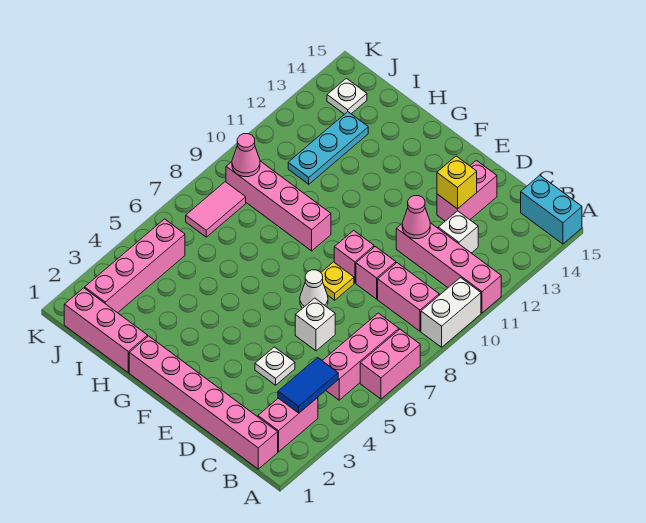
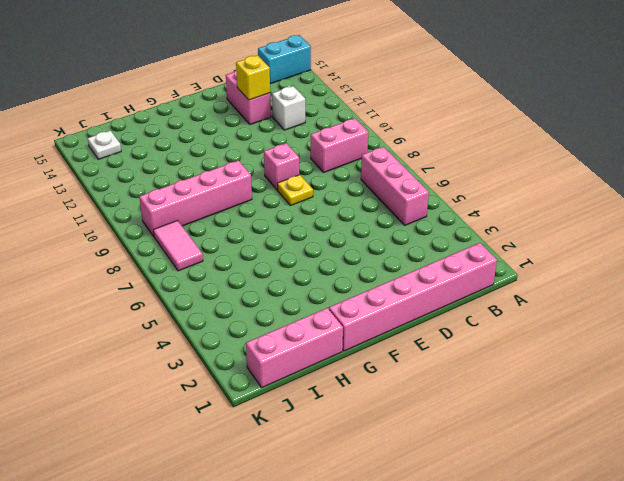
none -> pink 1x2 brick [360,329,420,399]
none -> white 1x2 brick [421,278,481,347]
none -> pink 1x4 brick [396,223,501,313]

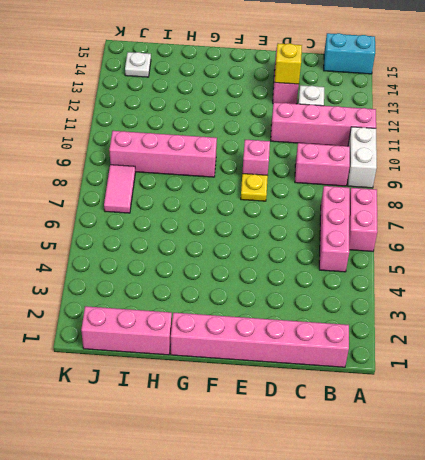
none -> pink 1x2 brick [258,397,318,452]
none -> white 1x1 plate [255,347,295,385]
none -> white 1x1 brick [295,298,335,351]

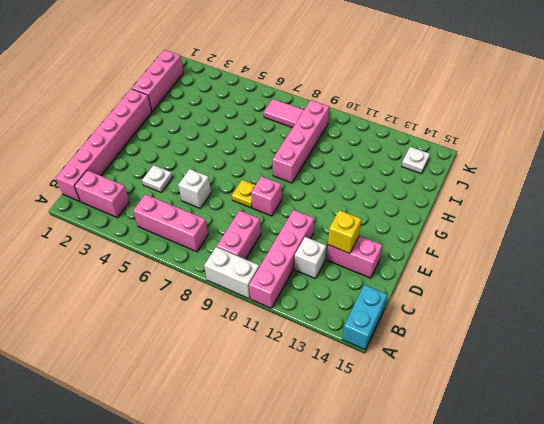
none -> pink 1x2 brick [360,329,420,399]
none -> pink 1x1 brick [356,247,396,299]
none -> white 1x1 cone [300,270,328,308]

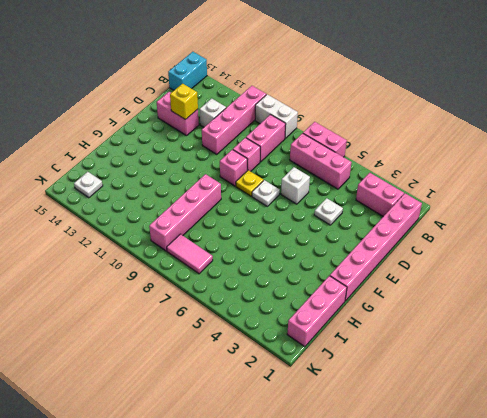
white 1x1 plate [252,180,280,206] -> white 1x1 cone [300,270,328,308]
none -> cyan 1x3 plate [288,112,368,184]
none -> pink 1x4 brick [85,219,185,313]
none -> blue 1x2 tile [278,358,338,413]

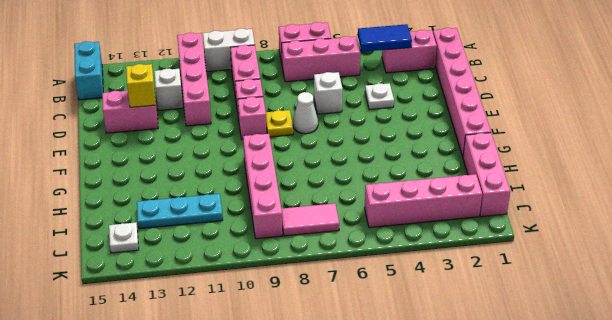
none -> pink 1x1 cone [402,196,430,239]
none -> pink 1x1 cone [232,134,260,177]

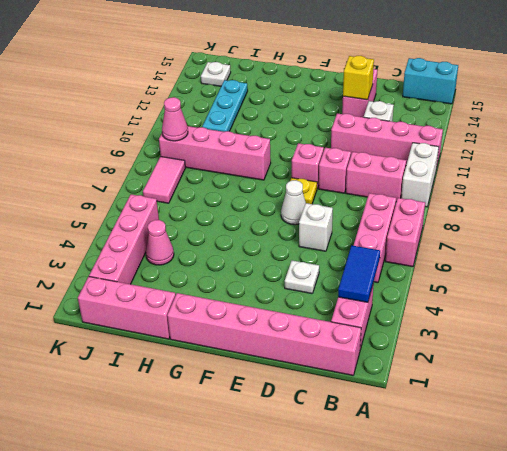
pink 1x1 cone [146,220,174,265] -> pink 1x1 cone moved to [402,196,430,239]

